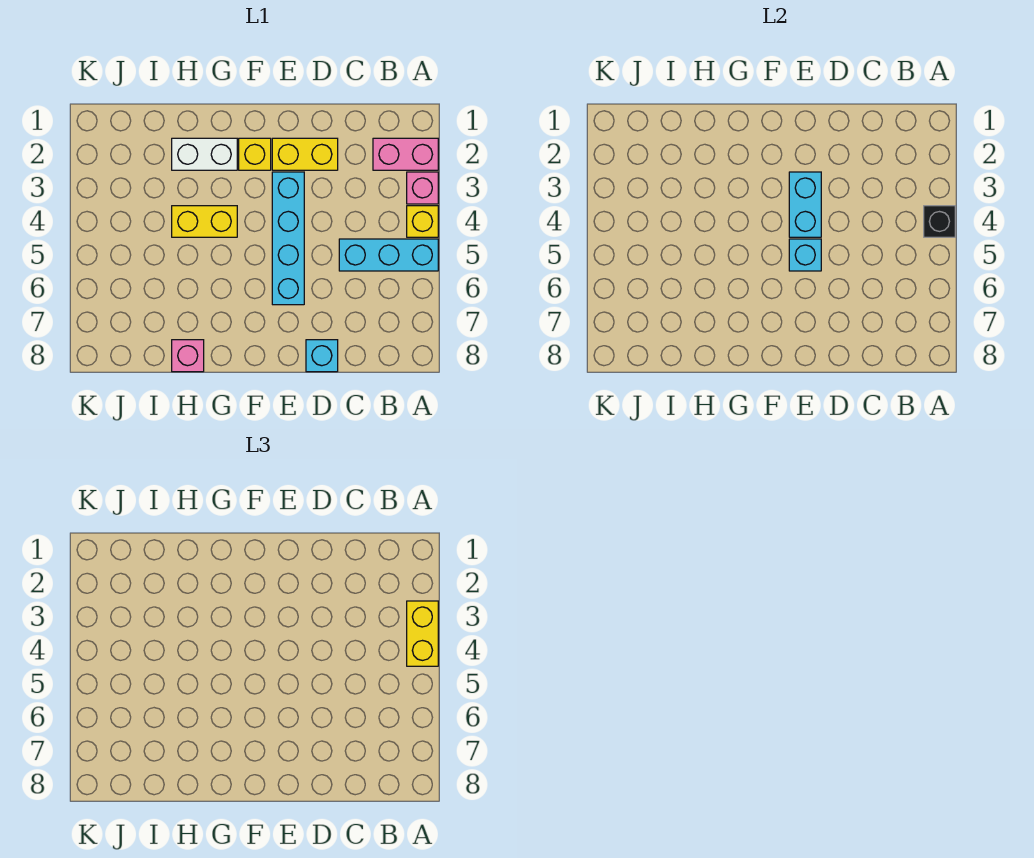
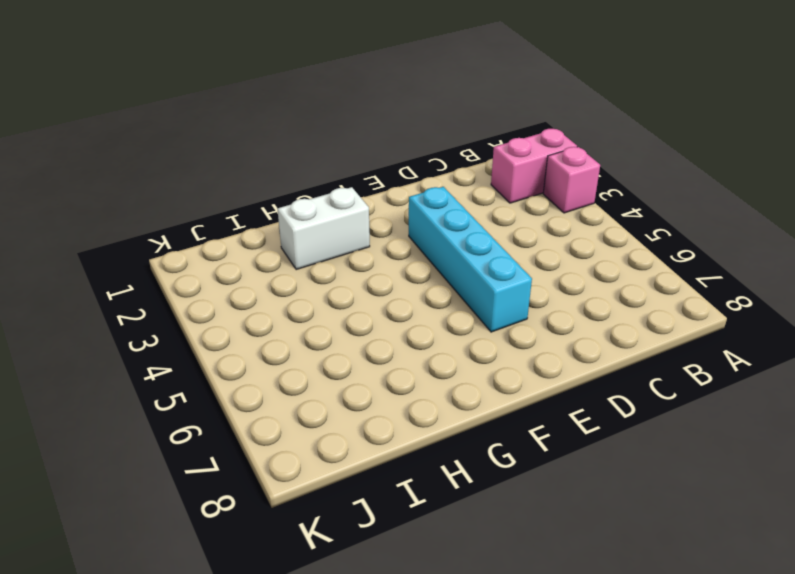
none -> yellow 1x1 brick [407,206,438,237]
none -> cyan 1x3 brick [339,239,438,271]
none -> yellow 1x2 brick [272,138,338,170]

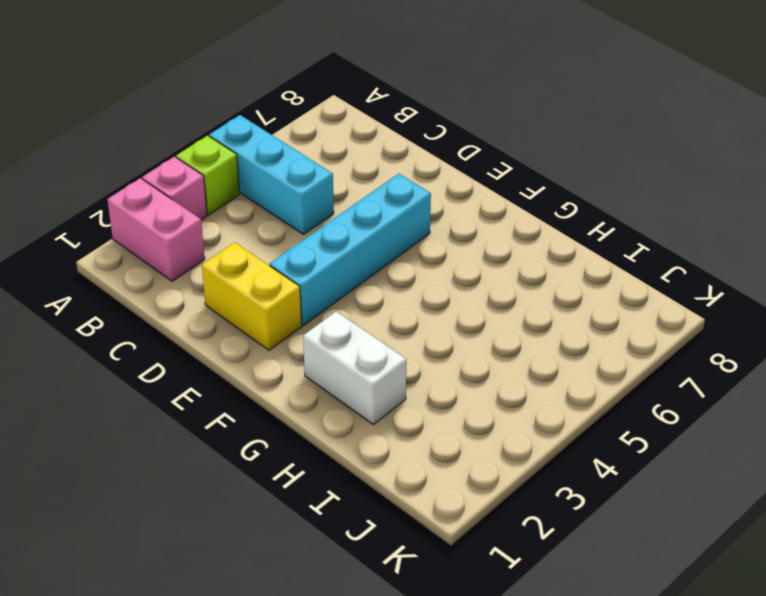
lime 1x1 brick [176,135,240,215] -> yellow 1x1 brick [407,206,438,237]
none -> cyan 1x1 brick [306,340,338,372]
none -> yellow 1x1 brick [239,138,271,170]
none -> yellow 1x2 brick [172,206,237,237]

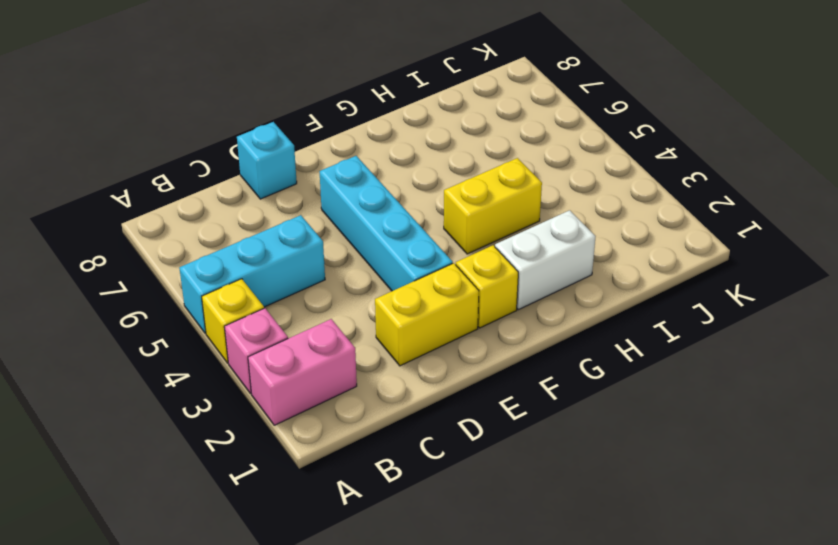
none -> pink 1x1 brick [172,340,204,372]
none -> black 1x1 brick [924,206,955,237]
none -> cyan 1x2 brick [789,172,821,237]

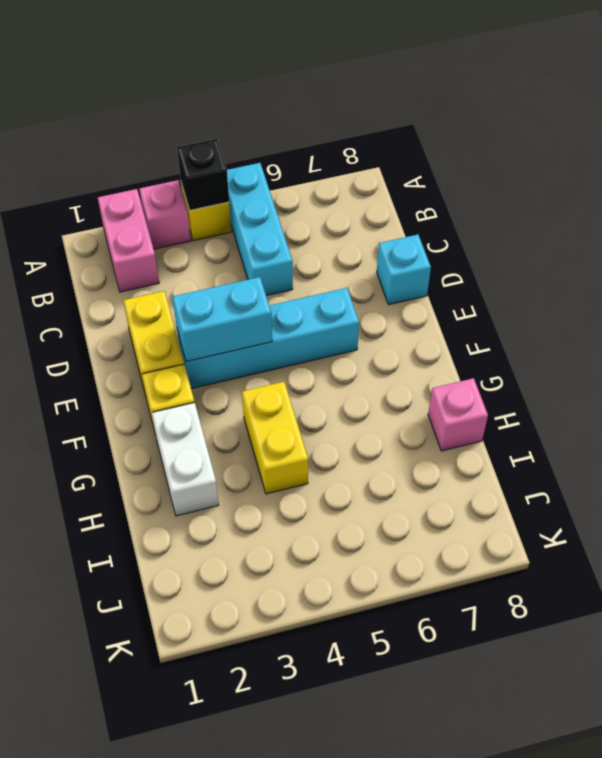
none -> cyan 1x1 brick [789,239,821,271]
none -> yellow 1x2 brick [407,601,438,666]

